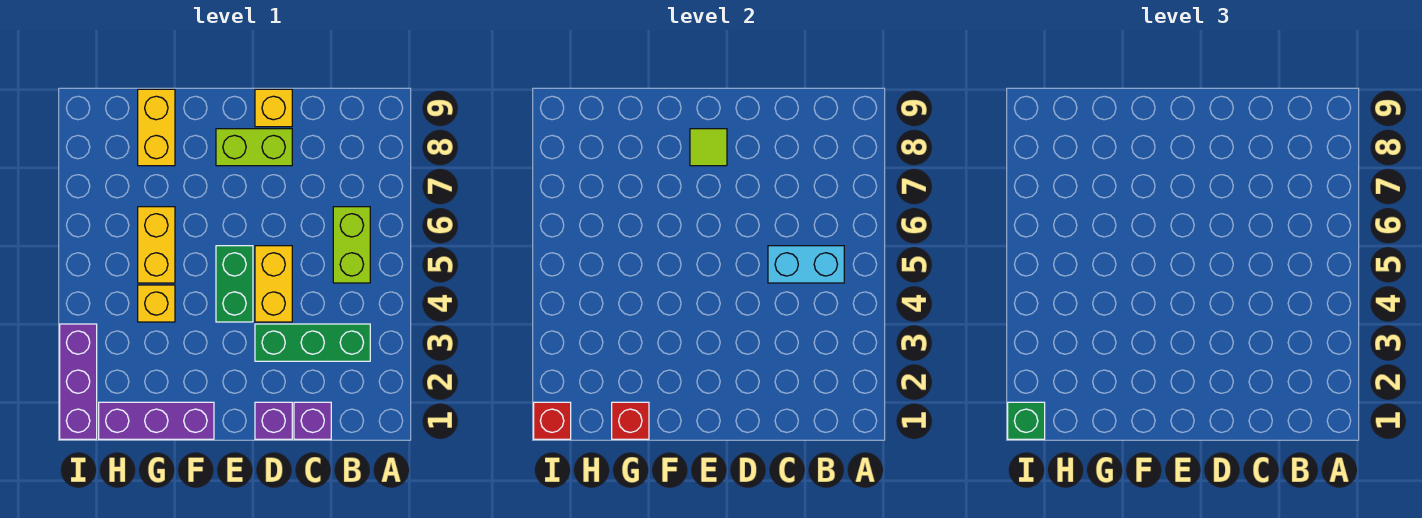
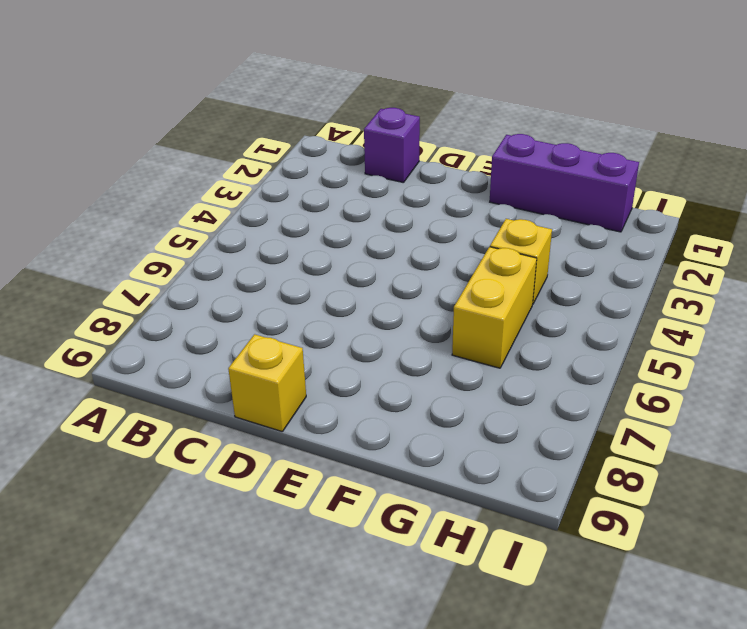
none -> green 1x3 brick [255,324,370,361]
none -> lime 1x2 brick [333,207,370,283]
none -> purple 1x1 brick [255,402,292,439]

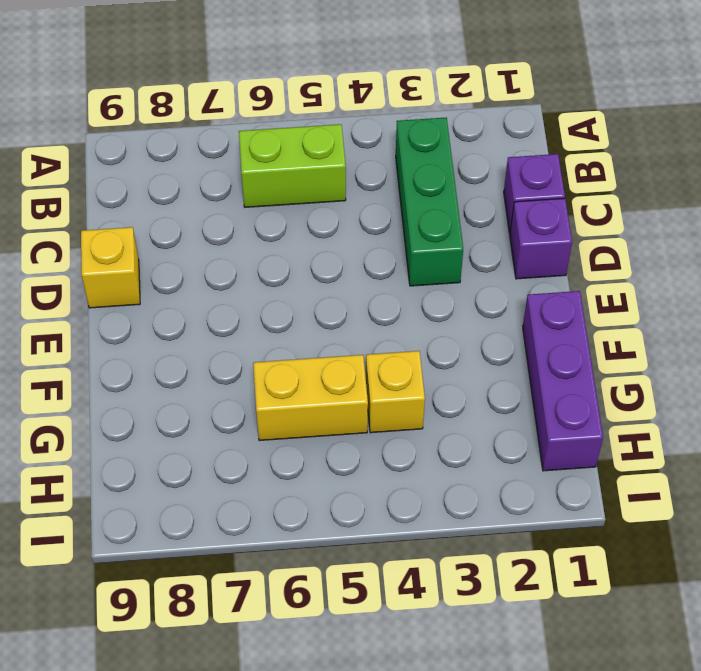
none -> yellow 1x2 brick [255,246,292,322]
none -> lime 1x2 brick [216,129,292,166]
none -> green 1x2 brick [216,246,253,322]

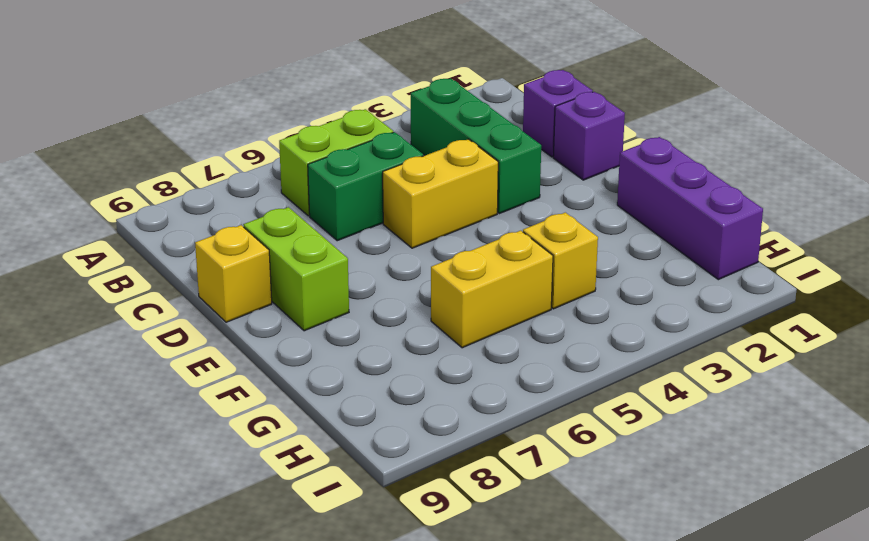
green 1x2 brick [308,132,423,241] -> green 1x2 brick moved to [216,246,253,322]
none -> yellow 1x2 brick [138,89,175,166]
none -> purple 1x3 brick [60,324,97,439]
none -> cyan 1x2 brick [768,246,844,283]

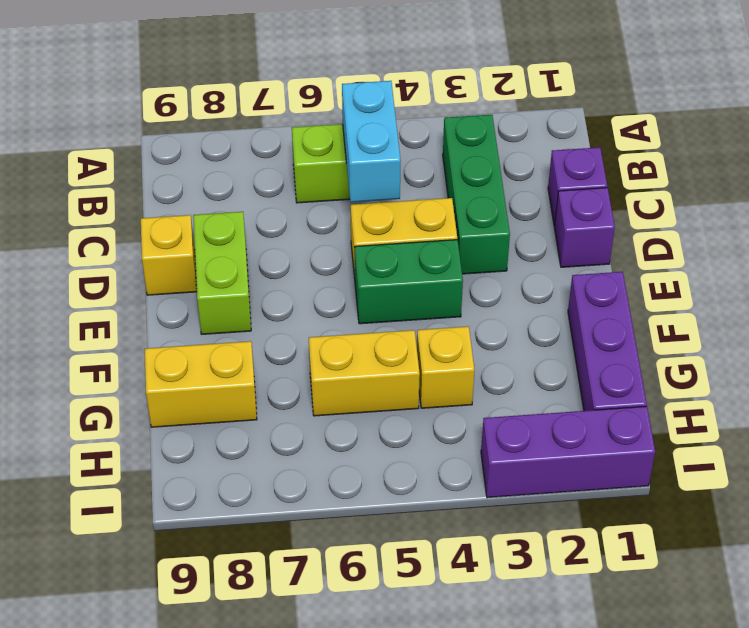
none -> lime 1x1 tile [690,129,727,166]
none -> red 1x1 brick [612,402,649,439]
none -> red 1x1 brick [534,402,571,439]

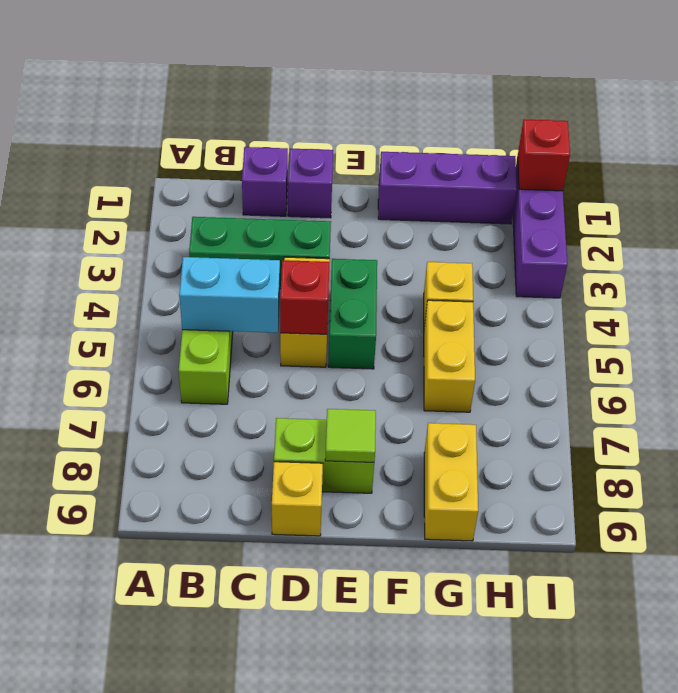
red 1x1 brick [280,260,329,334] -> red 1x1 brick moved to [612,402,649,439]
none -> green 1x1 brick [1008,402,1045,439]

